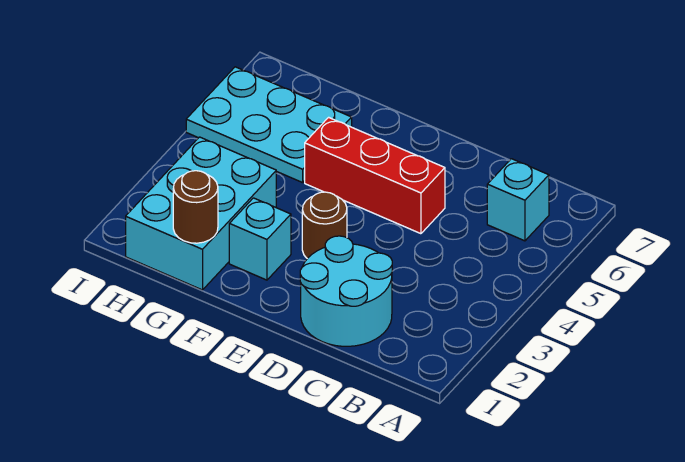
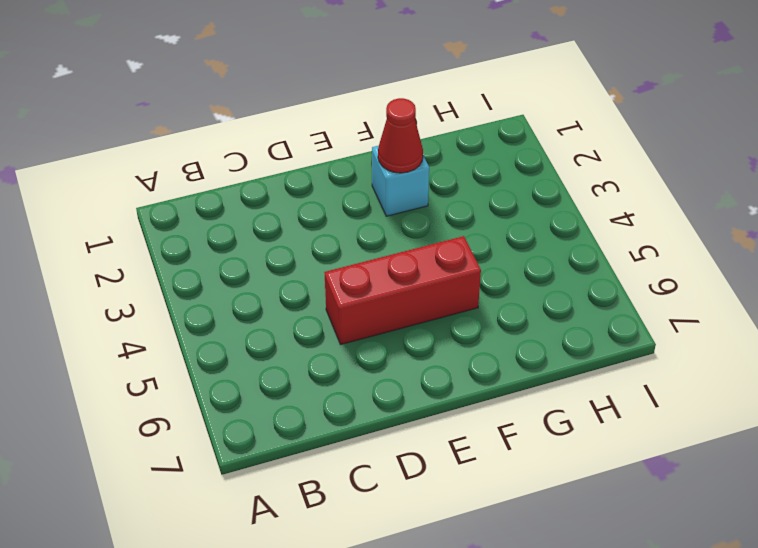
red 1x1 cone [378,98,423,173] -> none
none -> cyan 1x1 brick [487,159,549,241]
none -> cyan 2x2 round brick [300,236,392,346]

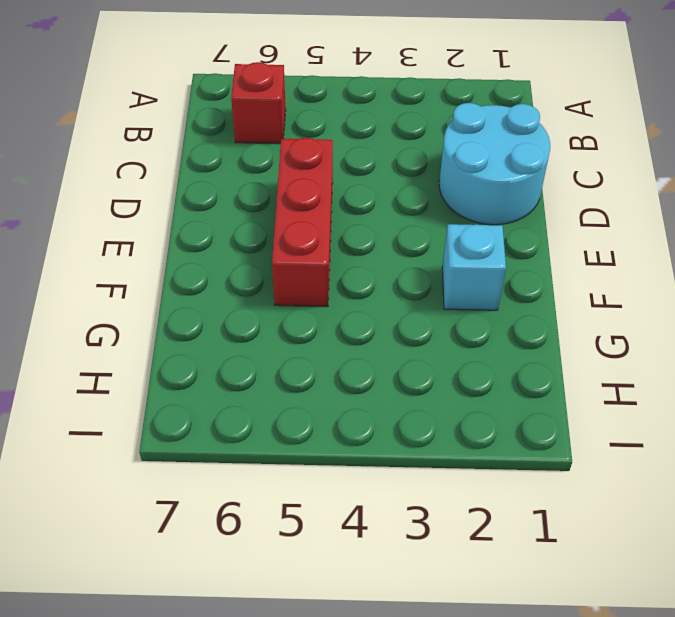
red 1x1 brick [231,62,286,144] -> cyan 1x1 brick [487,159,549,241]
none -> brown 1x1 round brick [302,192,347,259]
none -> cyan 2x3 brick [126,137,276,290]

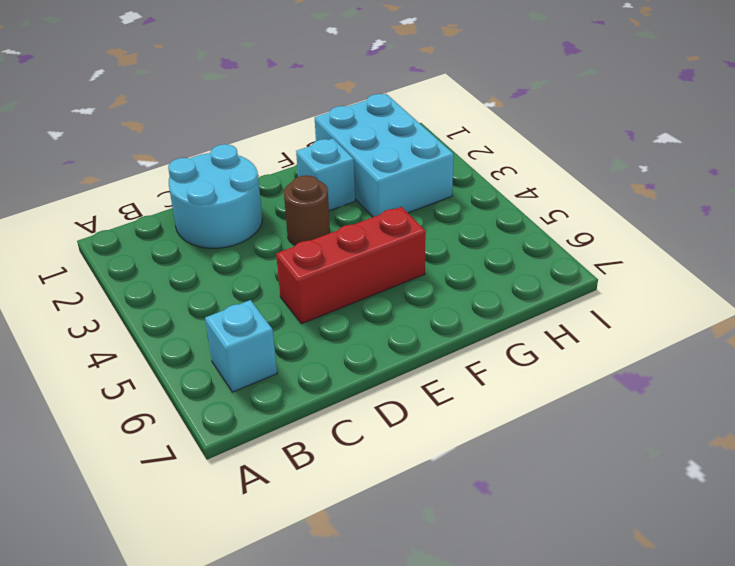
none -> cyan 2x3 plate [186,67,352,183]
none -> brown 1x1 round brick [173,171,218,243]

